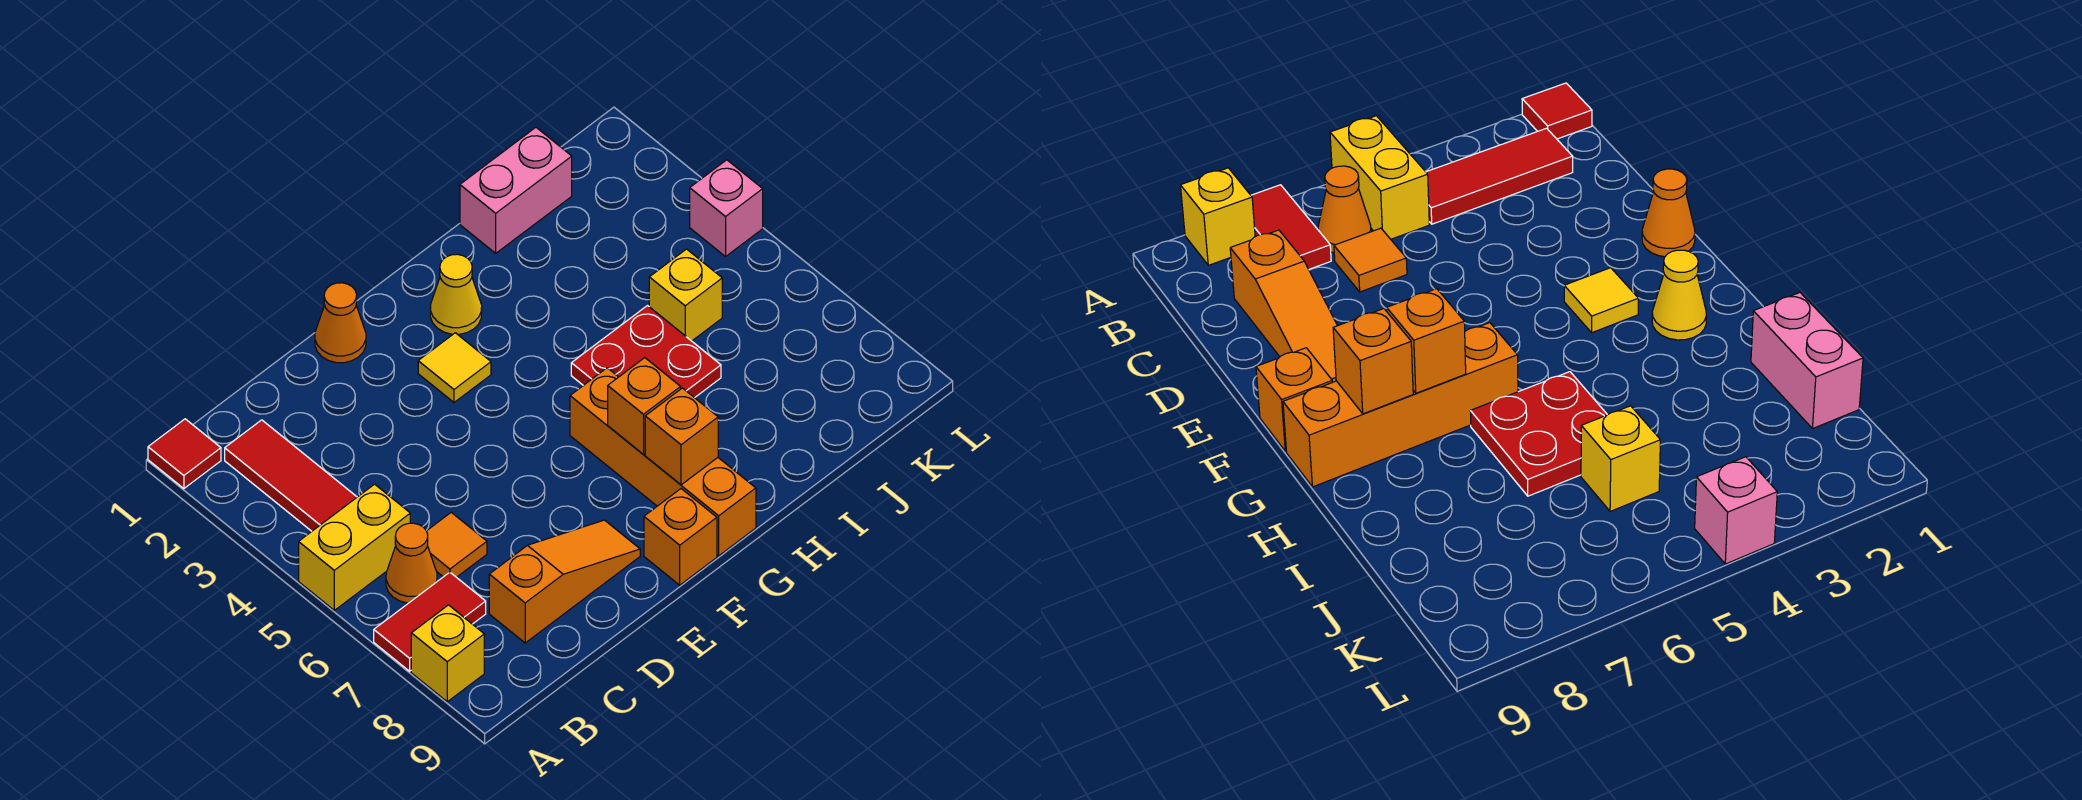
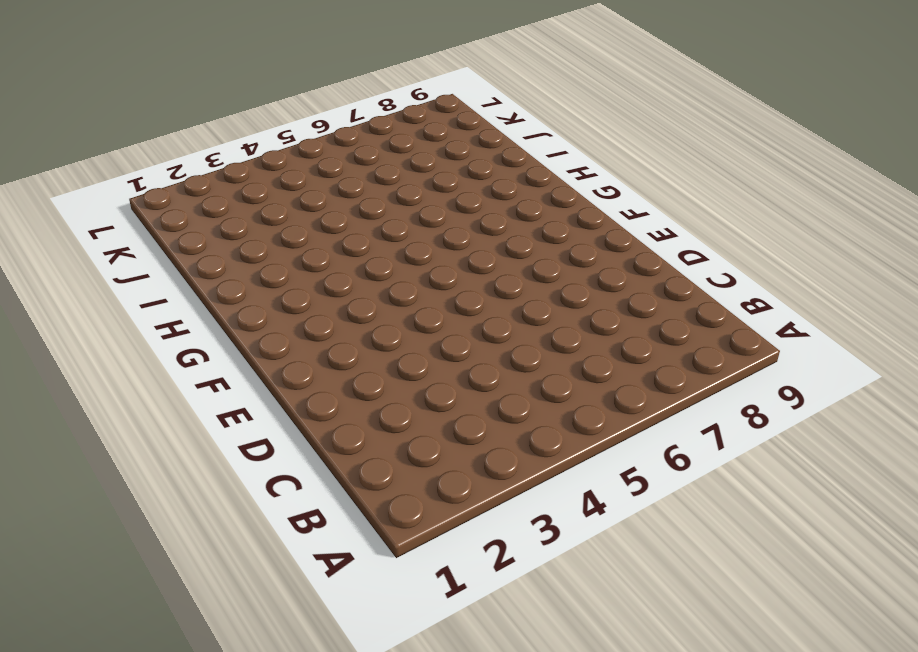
none -> red 1x1 tile [148,419,221,489]
none -> yellow 1x2 brick [299,484,410,610]
none -> red 1x2 tile [374,572,486,671]

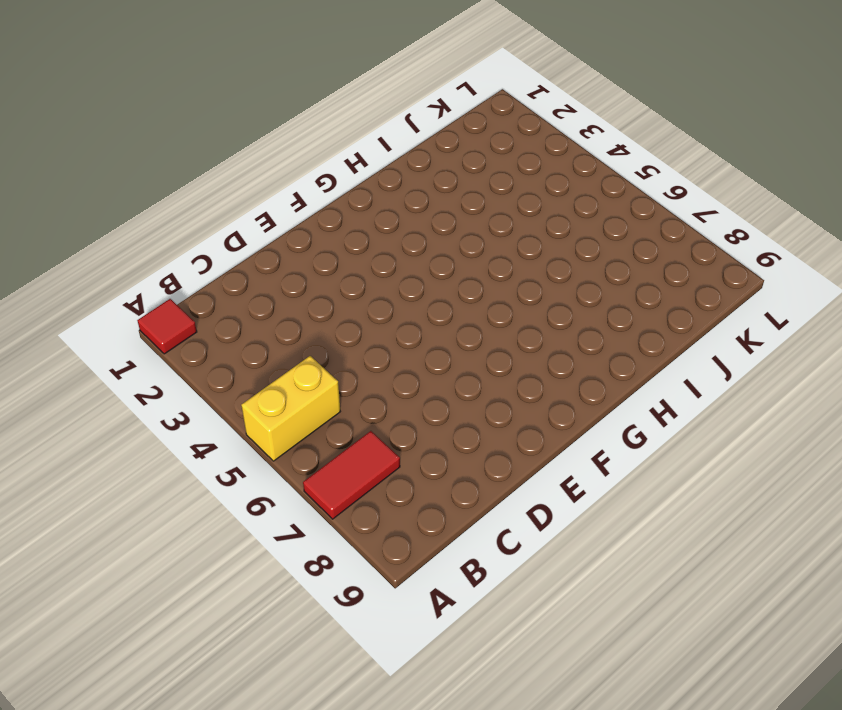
none -> yellow 1x1 brick [411,605,484,702]
none -> red 1x3 tile [225,420,357,531]
none -> orange 1x1 cone [386,523,437,603]

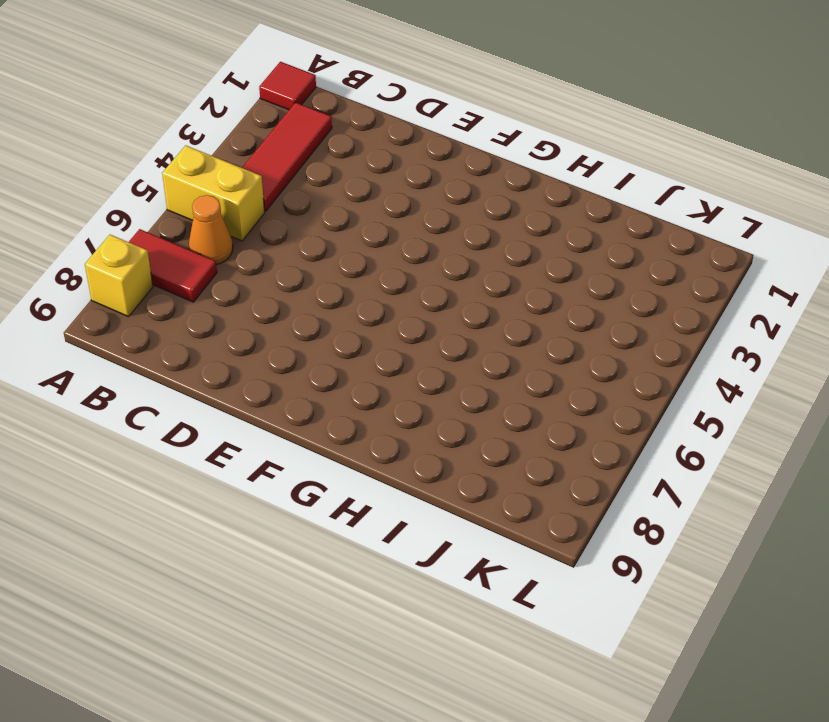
none -> orange 1x1 tile [427,512,487,577]
none -> orange 1x3 slope [489,520,640,643]
none -> orange 1x1 cone [315,283,366,363]

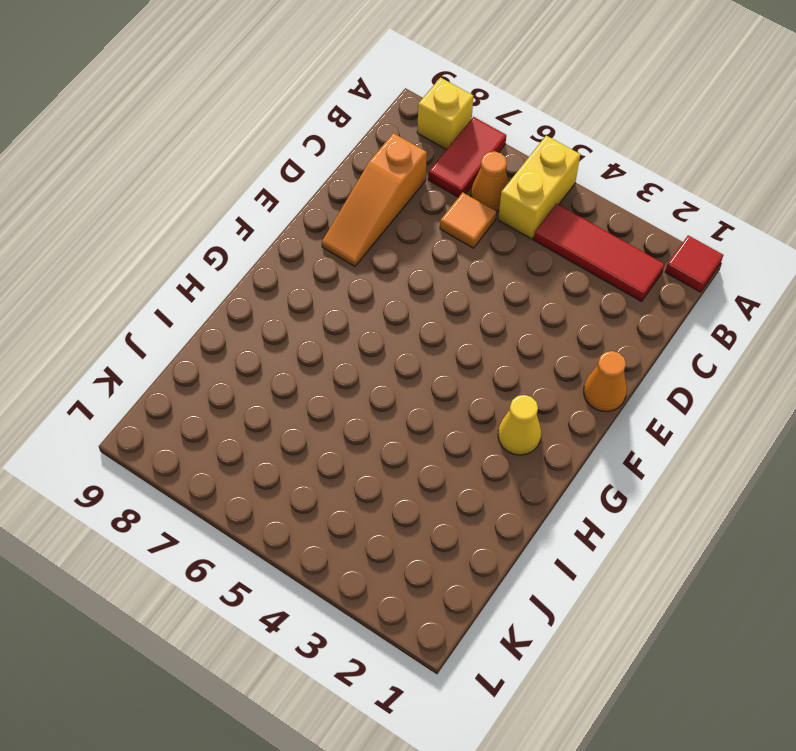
none -> yellow 1x1 tile [418,333,491,402]
none -> orange 1x1 brick [644,489,717,585]
none -> orange 1x4 brick [570,368,756,556]

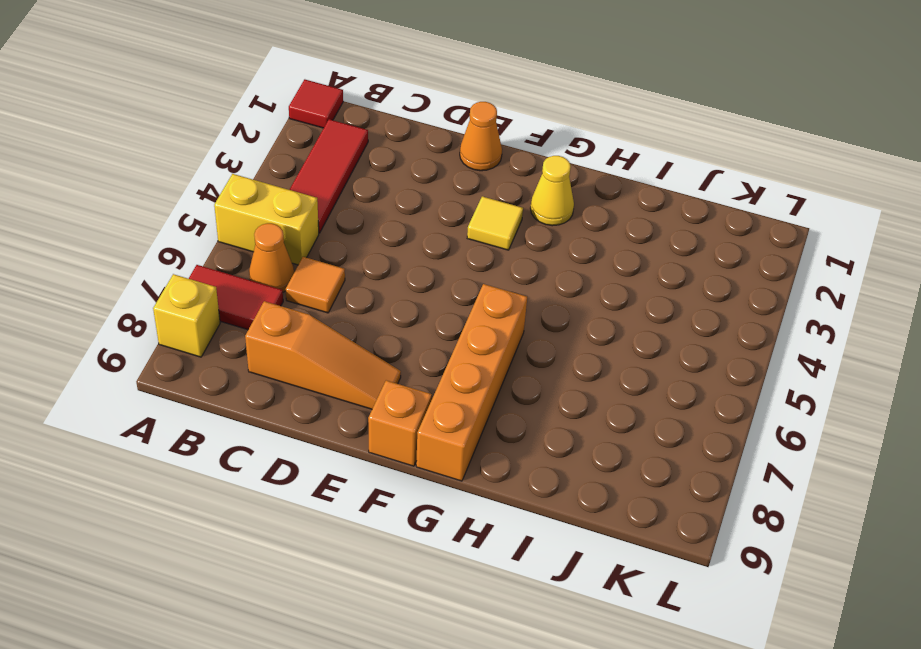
none -> red 2x2 plate [571,306,721,398]
none -> pink 1x2 brick [460,127,572,253]
none -> yellow 1x1 brick [649,249,722,341]

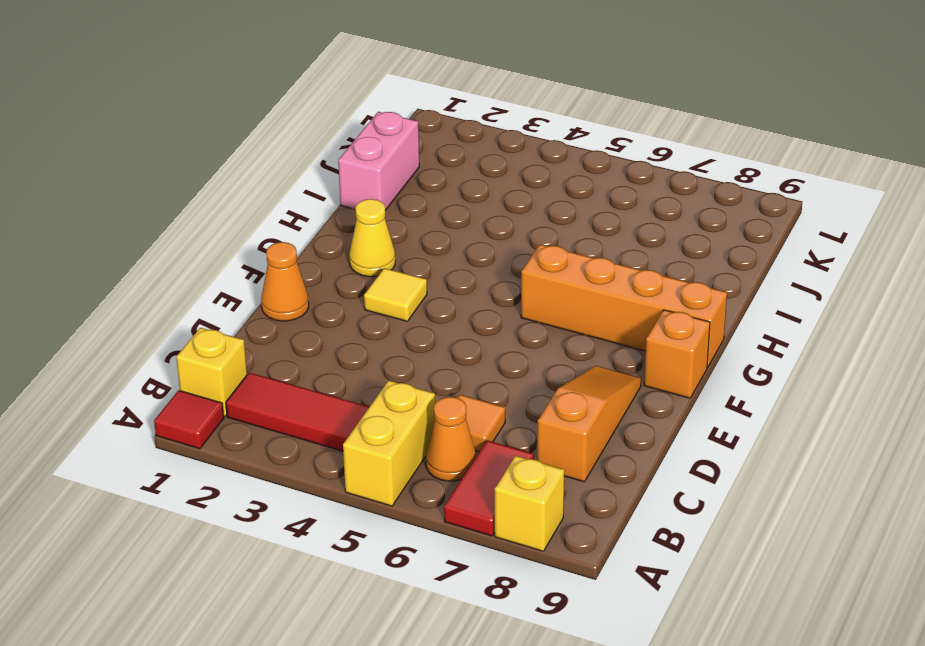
yellow 1x1 brick [176,328,247,417] -> yellow 1x1 brick moved to [649,249,722,341]
none -> red 2x2 plate [571,306,721,398]
none -> pink 1x1 brick [690,160,763,257]
none -> orange 1x1 brick [608,358,681,454]

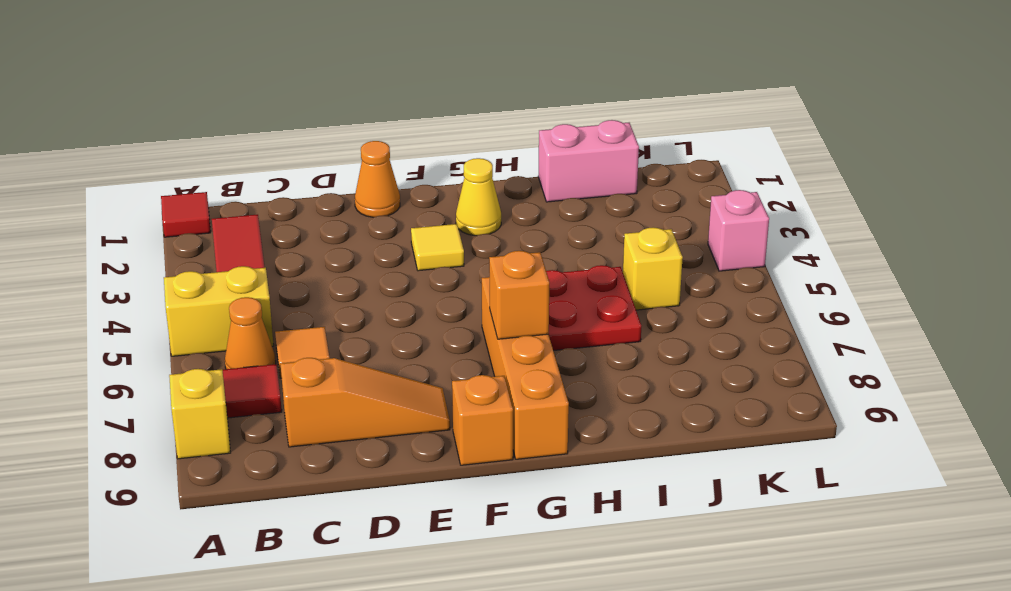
none -> orange 1x1 brick [645,388,718,485]

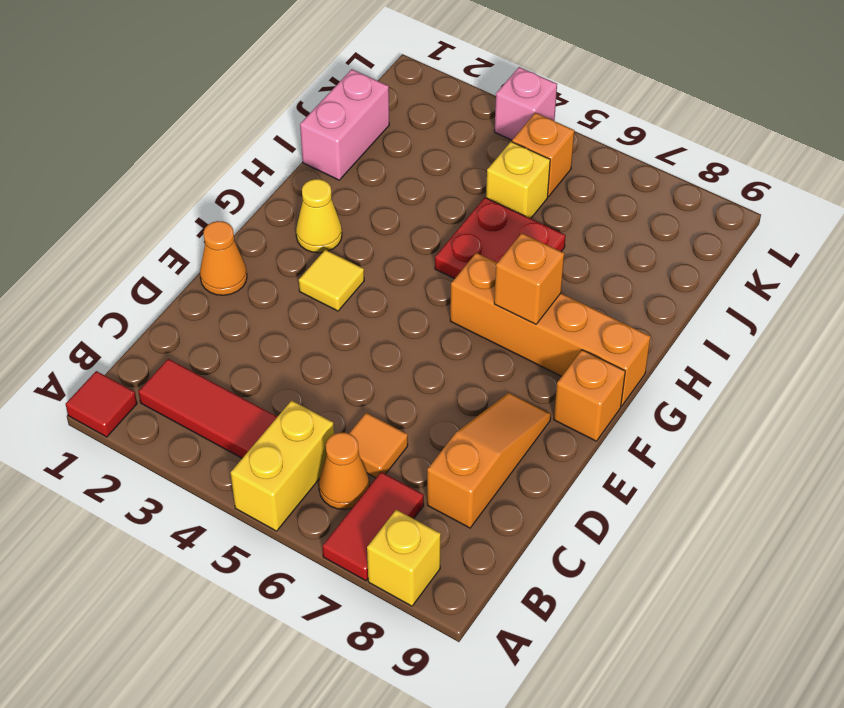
orange 1x1 brick [512,113,574,197] -> orange 1x1 brick moved to [645,388,718,485]

